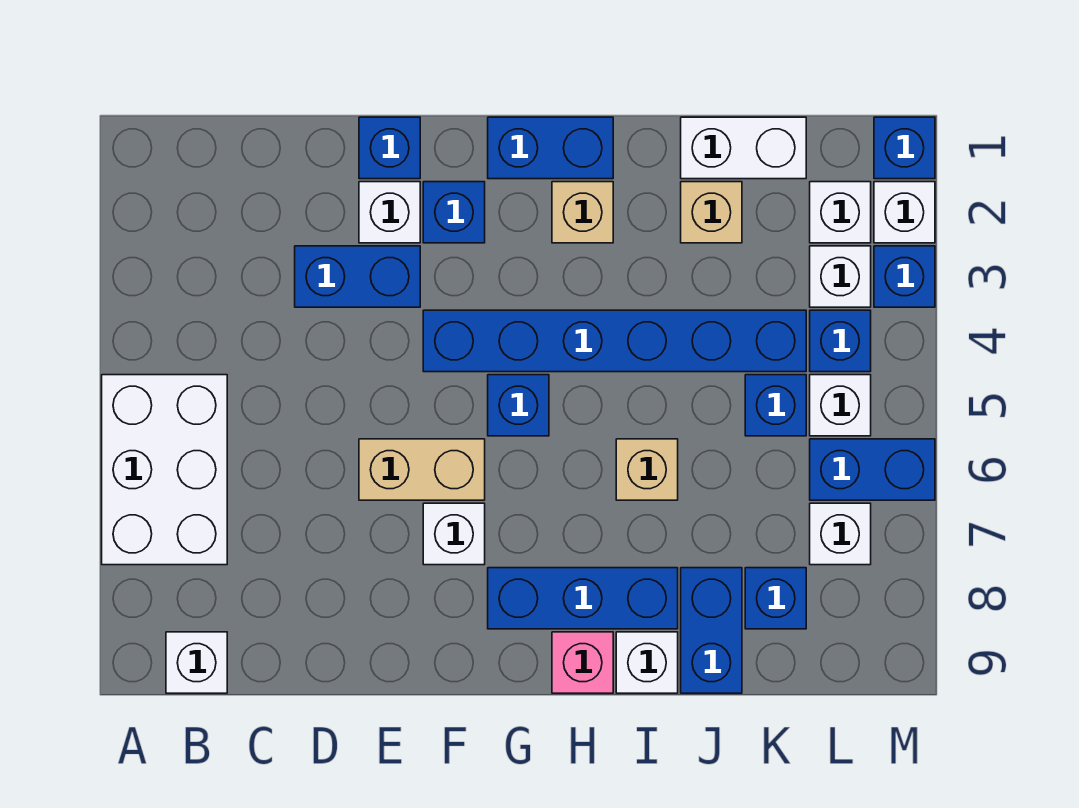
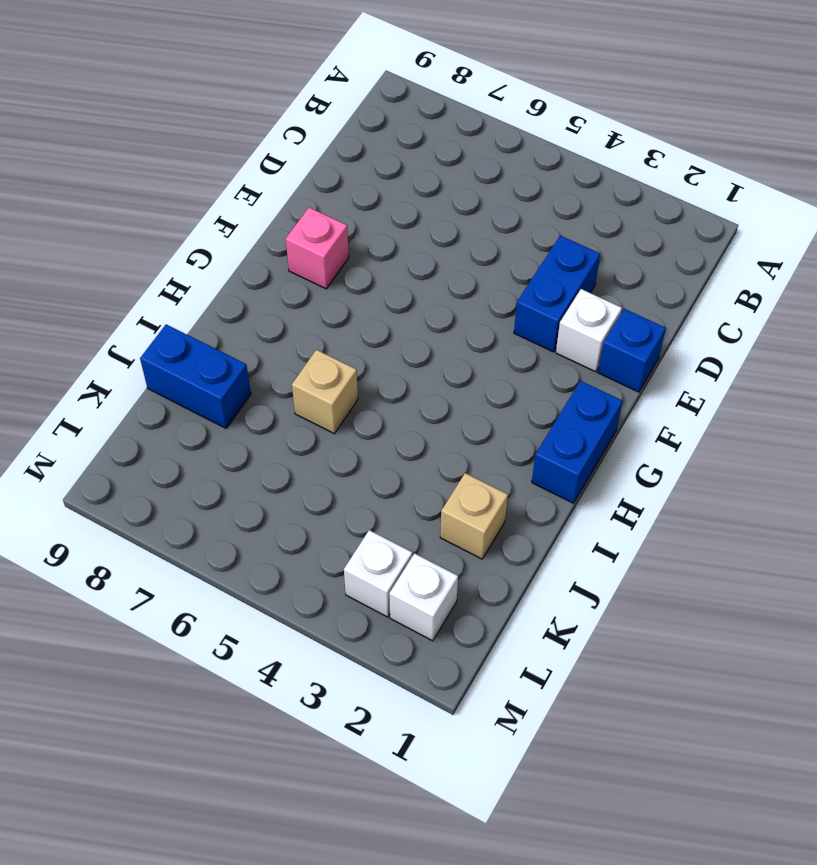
pink 1x1 brick [286,207,349,289] -> pink 1x1 brick moved to [552,632,613,693]
none -> white 2x3 brick [102,375,227,565]
none -> white 1x1 brick [166,632,227,693]
none -> tan 1x2 brick [359,439,485,500]
none -> blue 1x1 brick [423,182,485,243]

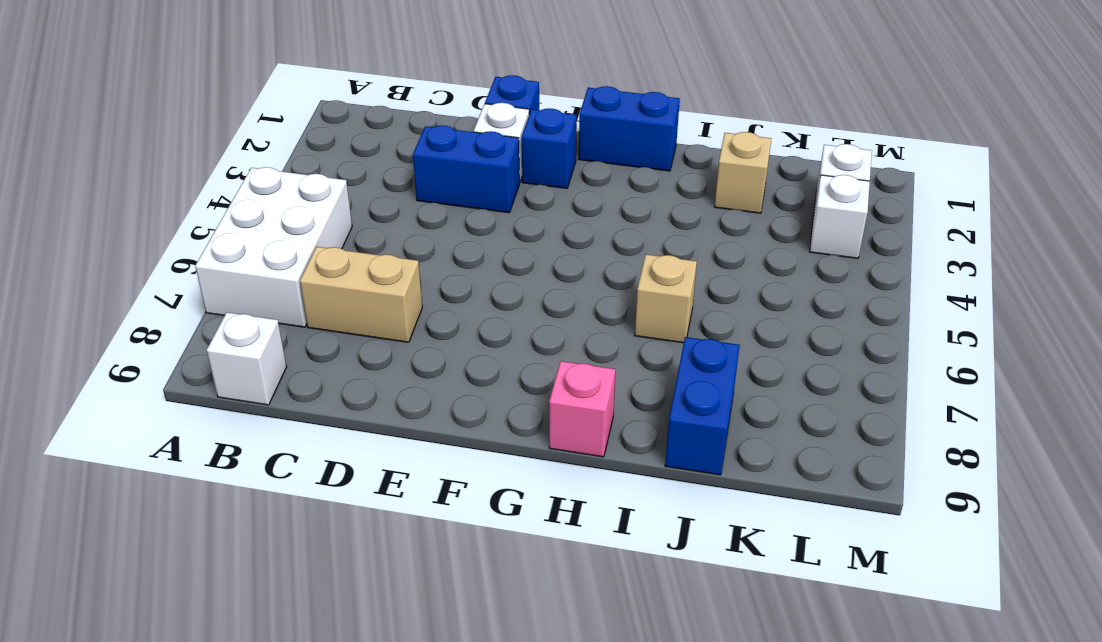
tan 1x2 brick [300,247,422,342] -> tan 1x2 brick moved to [359,439,485,500]
none -> blue 1x6 brick [423,310,806,372]
none -> white 1x1 brick [423,503,485,565]
none -> blue 1x1 brick [488,375,549,436]
none -> blue 1x3 brick [488,568,678,629]

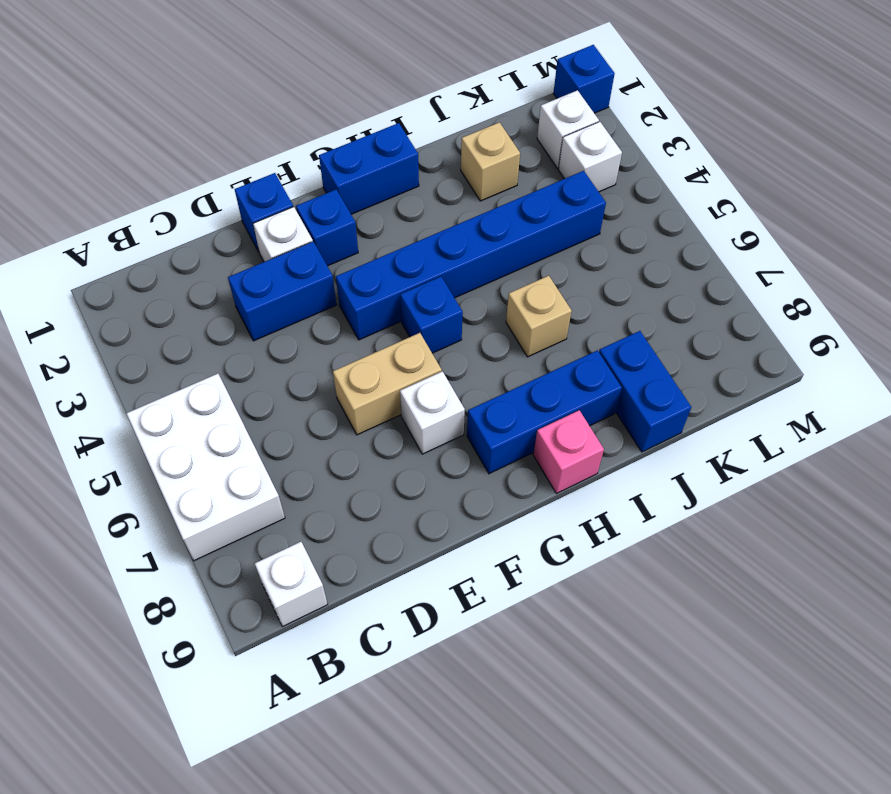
none -> tan 1x1 brick [552,182,613,243]
none -> white 1x1 brick [616,632,678,693]
none -> white 1x2 brick [681,117,806,179]
none -> blue 1x1 brick [745,375,806,436]

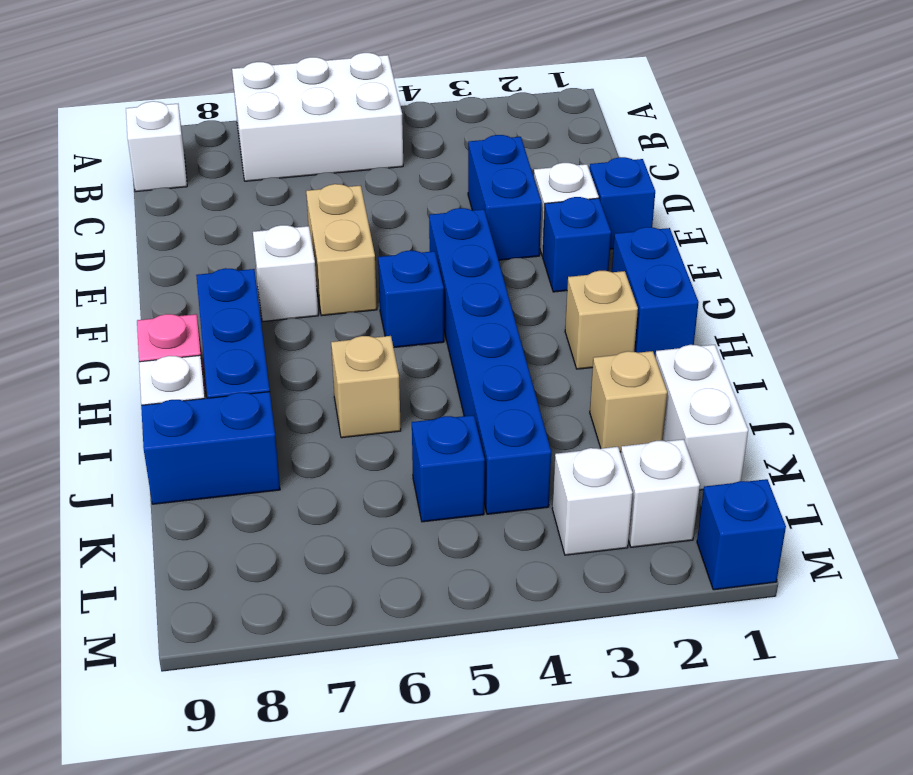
none -> blue 1x1 brick [745,568,806,629]
none -> blue 1x1 brick [810,310,871,372]
none -> white 1x1 brick [810,375,871,436]
none -> blue 1x2 brick [810,439,935,500]

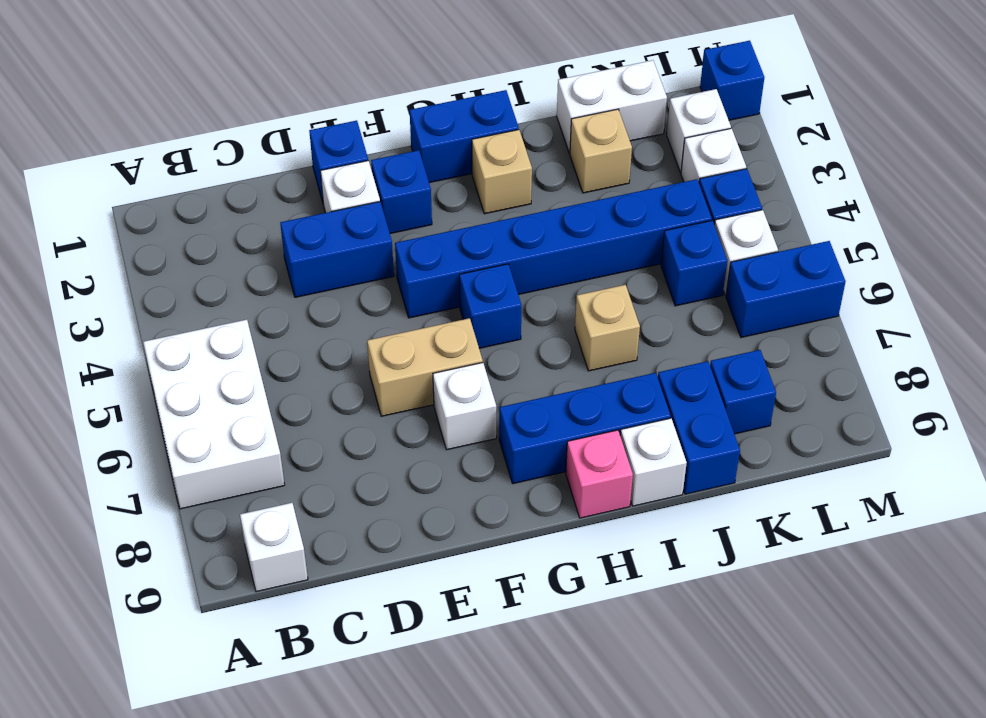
none -> white 1x1 brick [810,503,871,565]
none -> white 1x1 brick [874,182,935,243]
none -> blue 1x1 brick [874,246,935,307]

